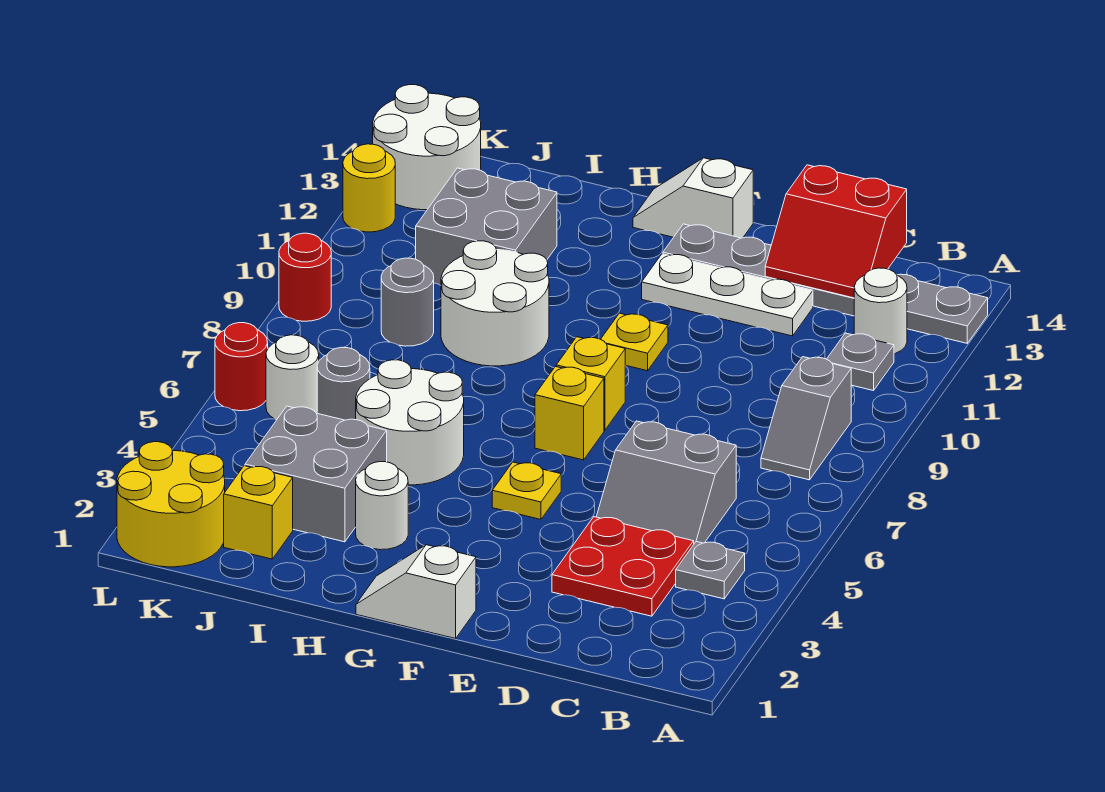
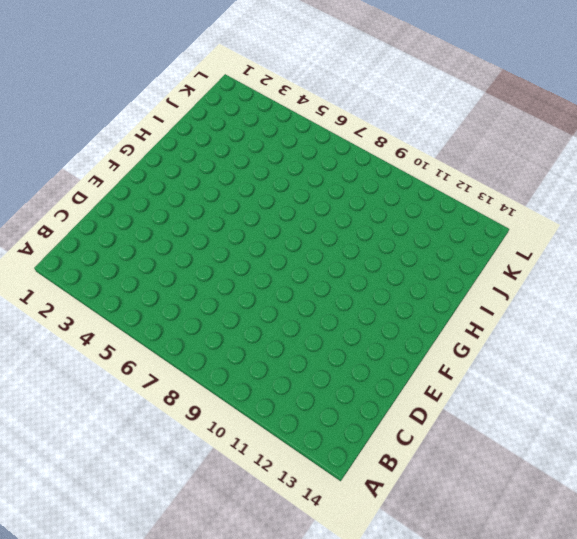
none -> grey 1x6 plate [663,224,988,343]
none -> grey 1x1 plate [676,542,745,599]
none -> grey 1x2 slope [761,357,851,480]

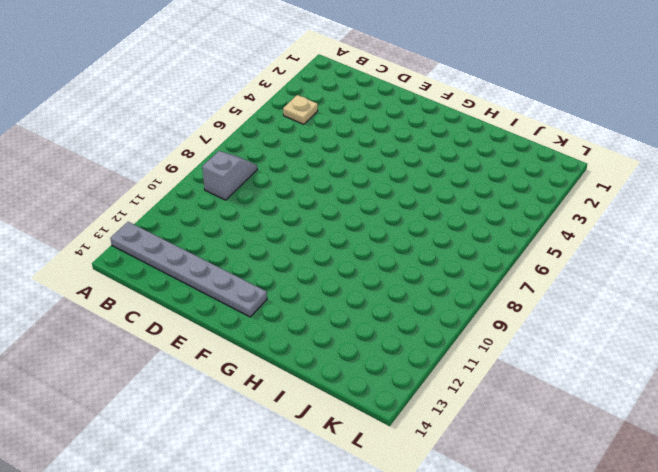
tan 1x1 plate [283,95,318,124] -> grey 1x1 plate [676,542,745,599]
none -> grey 1x1 plate [827,333,894,391]
none -> white 1x1 round brick [854,268,907,354]
none -> red 2x2 plate [552,517,694,616]

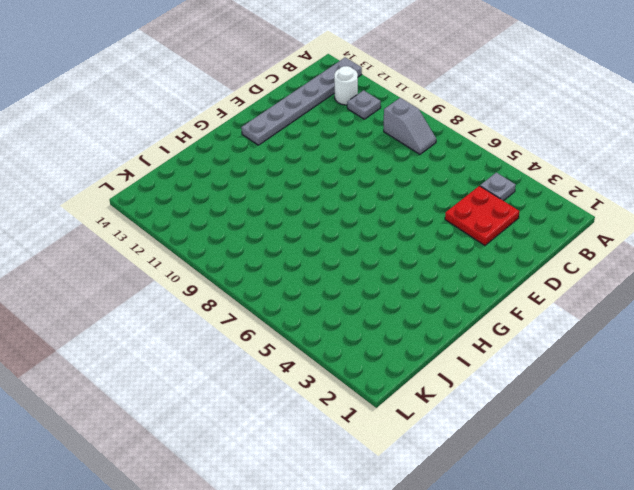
none -> grey 2x2 slope [596,421,736,543]
none -> white 1x3 plate [642,254,813,336]
none -> white 1x2 slope [356,545,476,639]

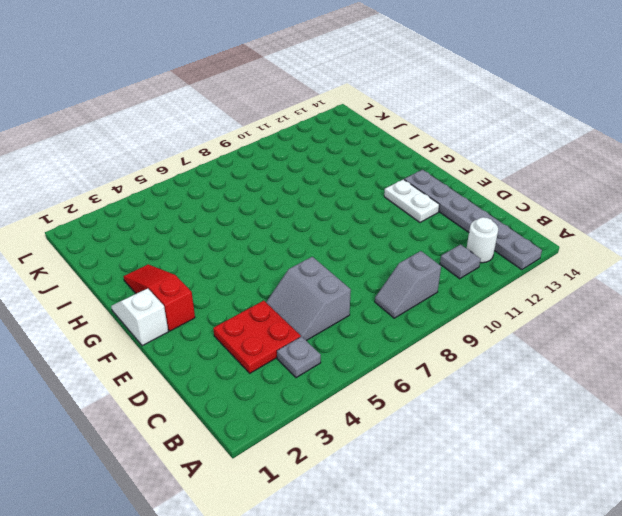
white 1x2 plate [384,179,439,222] -> white 1x3 plate [642,254,813,336]
red 1x3 slope [124,264,195,331] -> none
none -> yellow 1x1 plate [492,462,561,519]
none -> yellow 1x1 brick [535,367,604,460]
none -> yellow 1x1 brick [556,337,625,430]

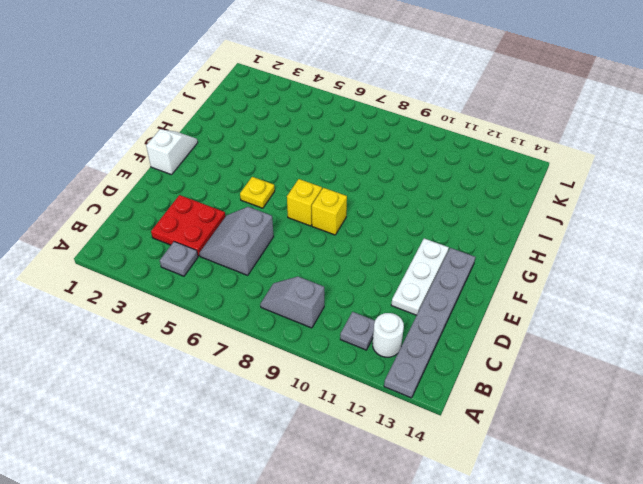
none -> yellow 1x1 plate [601,313,668,371]
none -> white 1x2 slope [633,158,753,238]
none -> white 1x1 round brick [356,462,408,550]

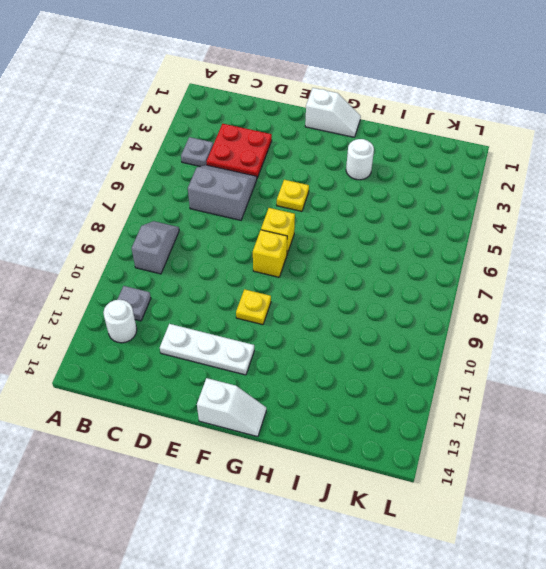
none -> grey 1x6 plate [663,224,988,343]
none -> white 2x2 round brick [356,360,464,485]
none -> white 2x2 round brick [441,241,549,366]

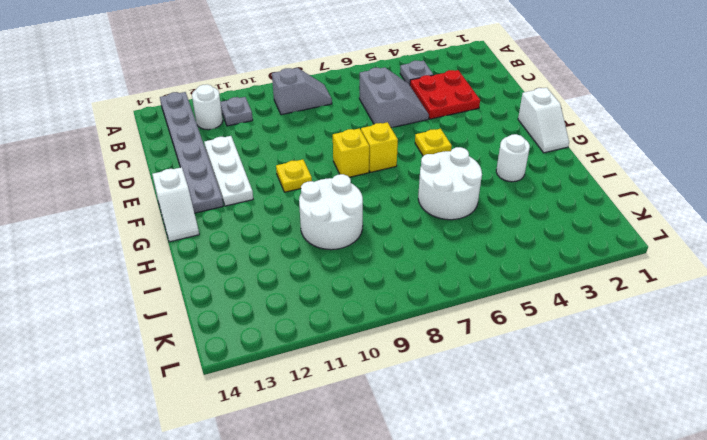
none -> grey 2x2 brick [245,406,387,542]
none -> grey 2x2 brick [416,168,557,285]
none -> yellow 1x1 brick [224,466,293,559]

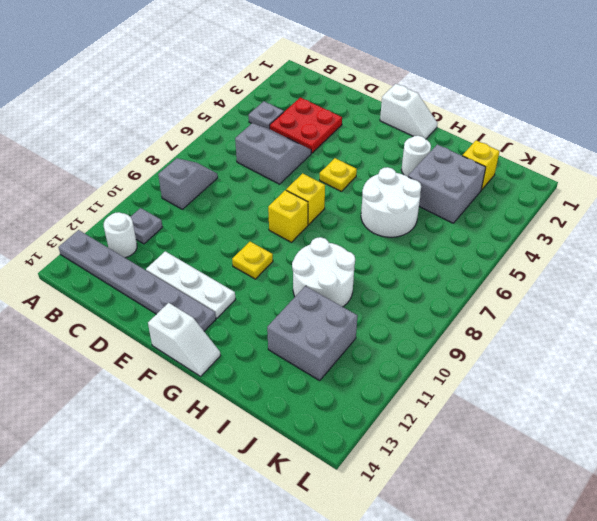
none -> grey 1x1 round brick [317,347,370,420]
none -> grey 1x1 round brick [381,258,434,346]
none -> yellow 2x2 round brick [117,442,225,567]

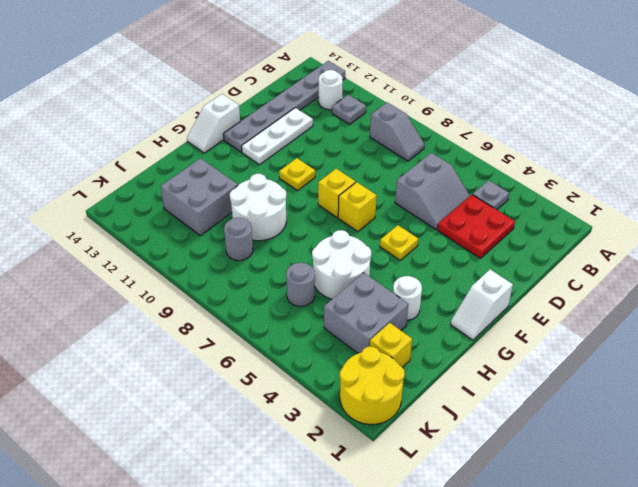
none -> white 1x1 round brick [266,335,319,420]
none -> white 2x2 round brick [373,85,481,210]
none -> red 1x1 round brick [215,323,268,411]

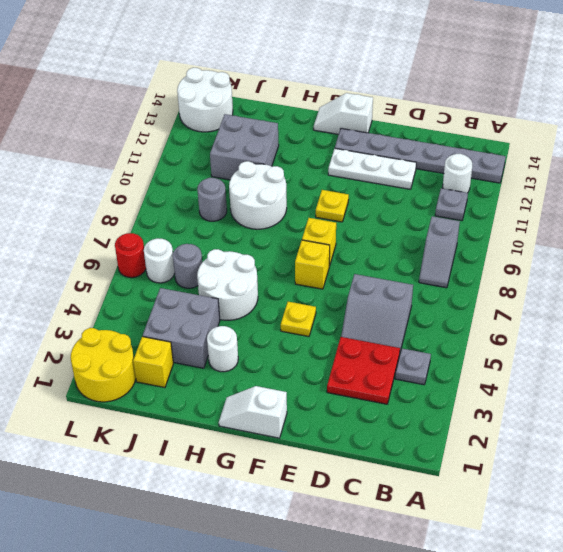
none -> red 1x1 round brick [279,233,331,321]
none -> yellow 1x1 round brick [343,144,395,232]
none -> red 2x2 slope [765,165,907,298]

